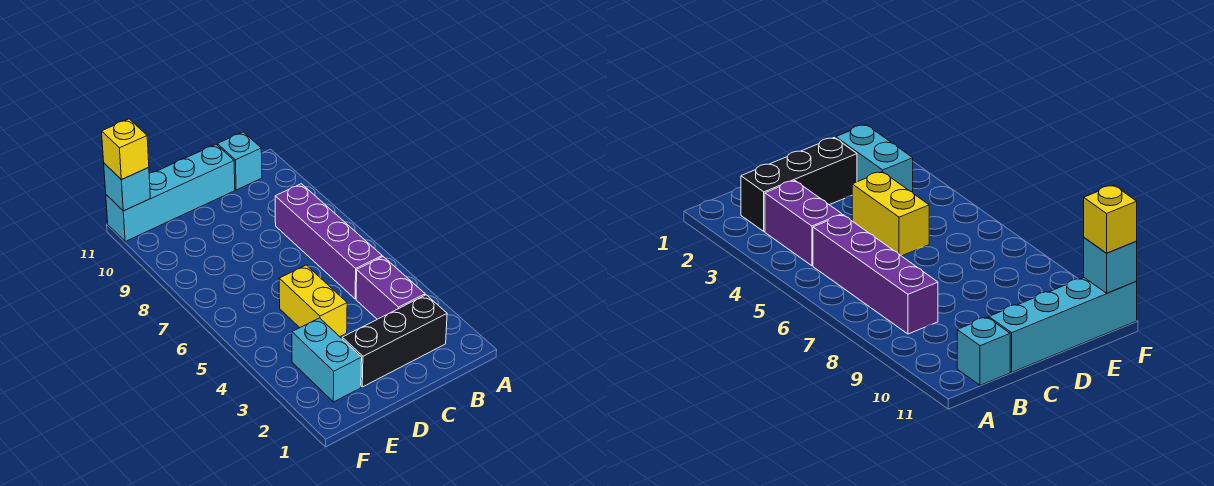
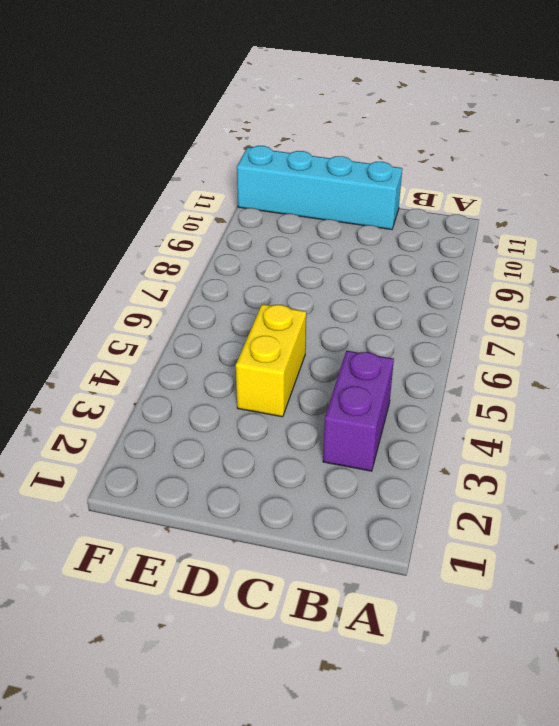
none -> black 1x3 brick [342,295,447,387]
none -> purple 1x4 brick [275,184,382,299]

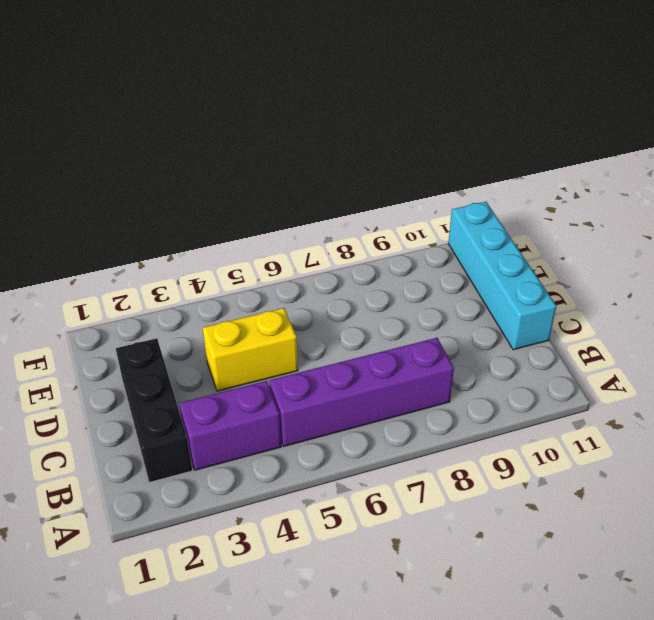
none -> cyan 1x1 brick [217,132,262,190]
none -> cyan 1x2 brick [292,318,362,402]

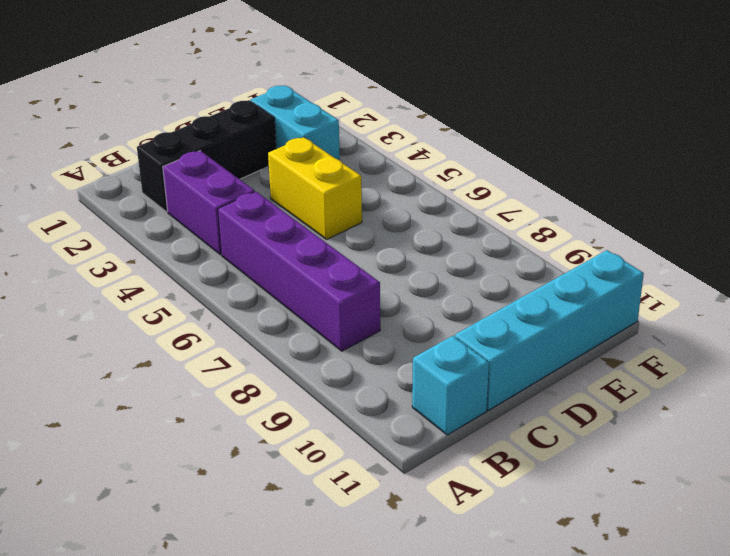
none -> cyan 1x1 brick [104,163,150,211]
none -> yellow 1x1 brick [102,119,149,180]

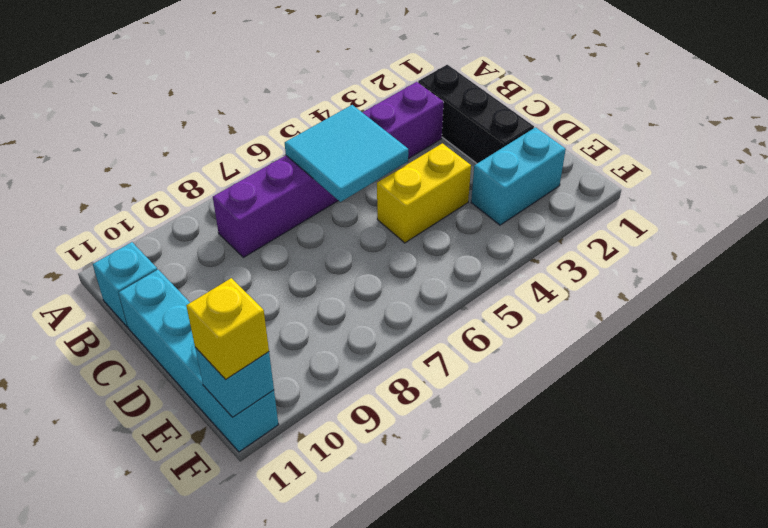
cyan 2x2 tile [285,105,408,202] -> none

